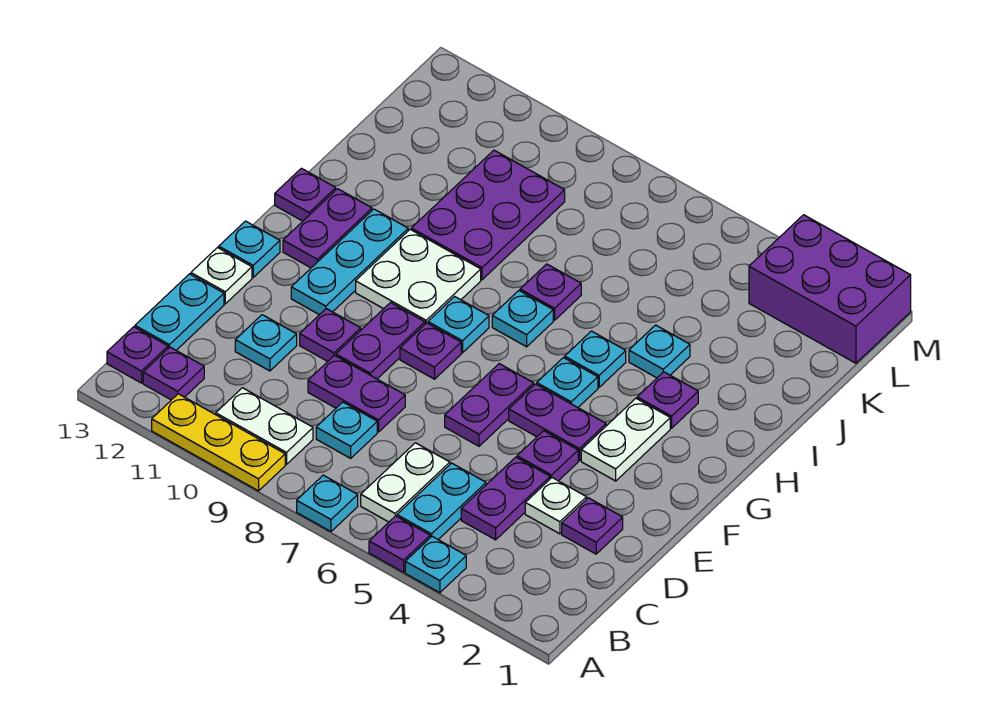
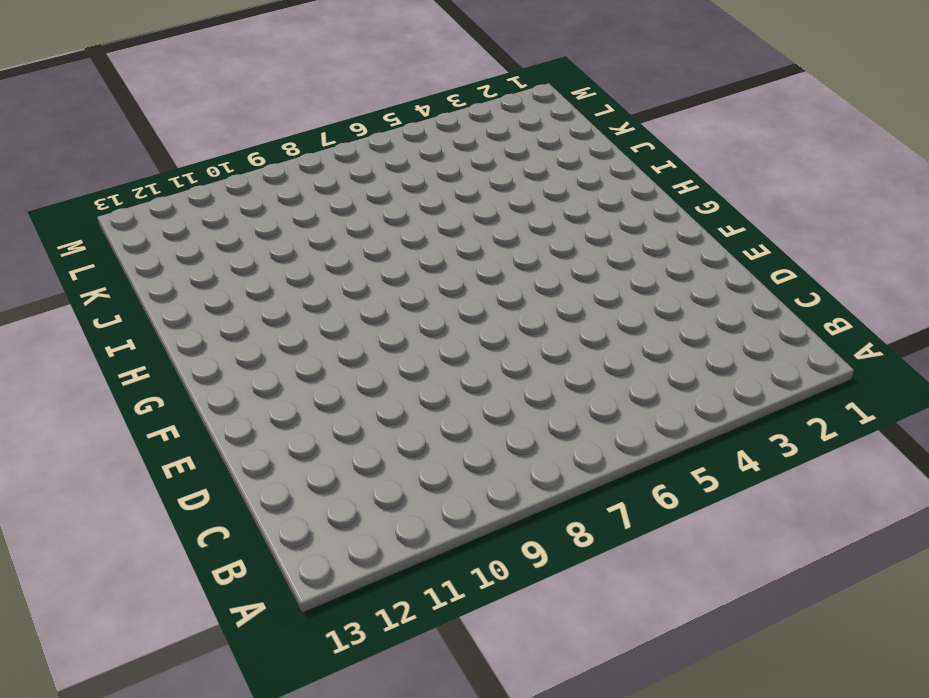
none -> cyan 1x1 plate [405,537,466,593]
none -> purple 1x1 plate [369,516,430,572]
none -> cyan 1x1 plate [297,475,358,531]
none -> yellow 1x3 plate [152,394,285,491]

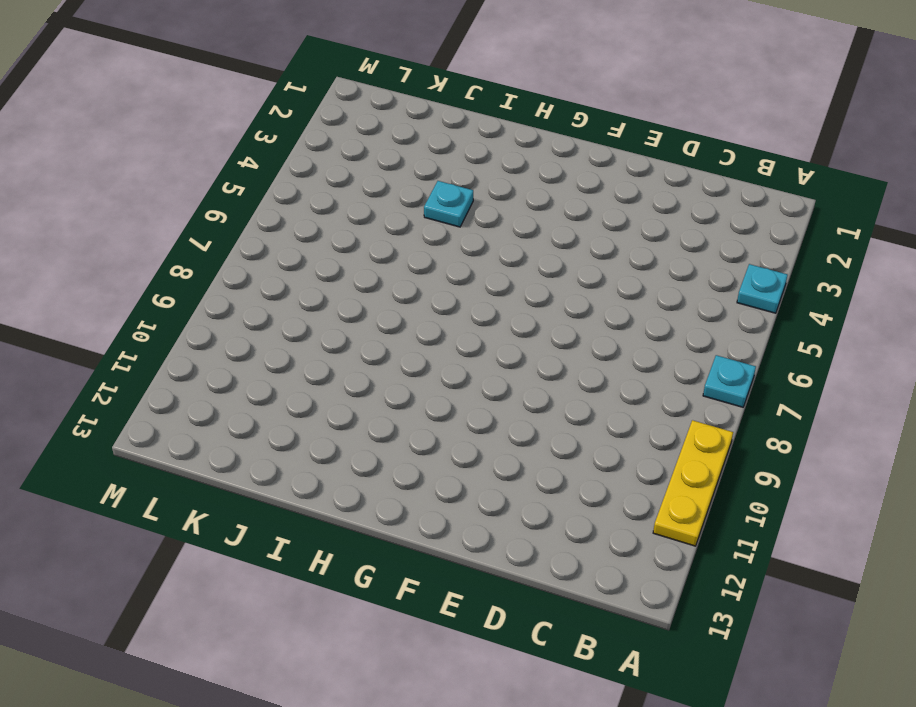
none -> purple 1x1 plate [369,516,430,572]
none -> cyan 1x2 plate [397,463,486,540]
none -> white 1x2 plate [361,443,450,522]
none -> white 1x2 plate [216,388,313,464]

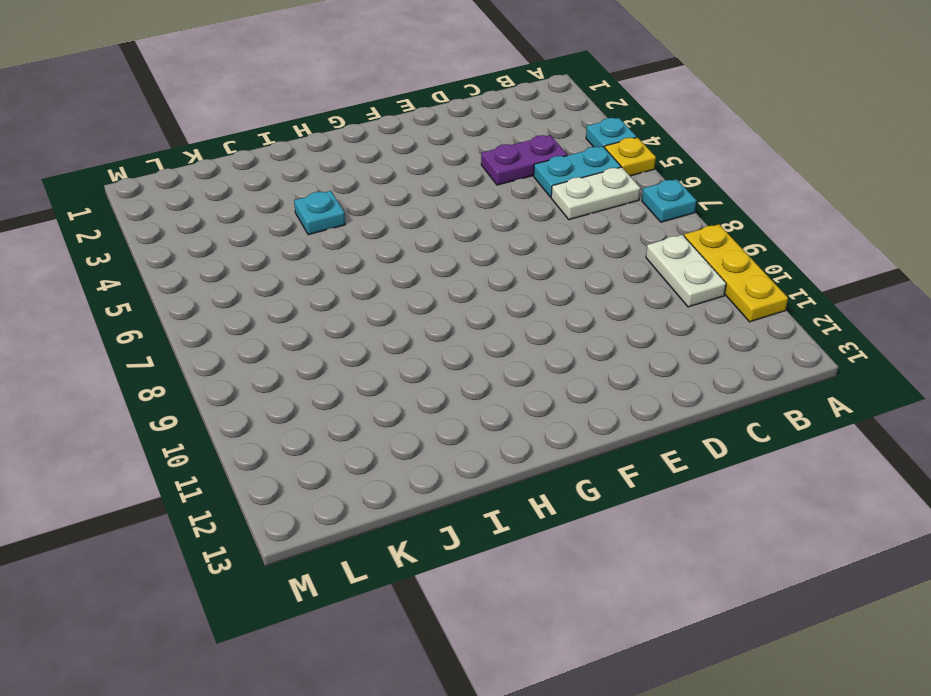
yellow 1x1 plate [605,137,656,176] -> purple 1x1 plate [369,516,430,572]
none -> purple 1x1 plate [143,347,204,400]
none -> purple 1x1 plate [107,327,168,383]
none -> cyan 1x1 plate [316,402,377,458]
none -> cyan 1x2 plate [135,274,224,350]

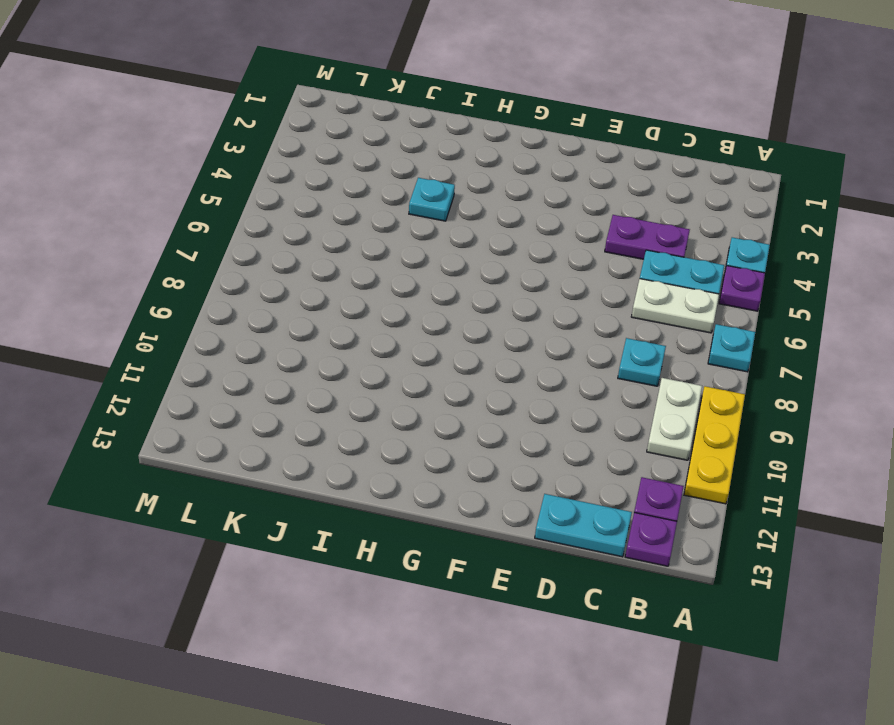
none -> purple 1x1 plate [562,498,623,554]
none -> white 1x1 plate [525,478,587,534]
none -> purple 1x2 plate [308,355,405,432]
none -> cyan 1x1 plate [235,315,297,371]

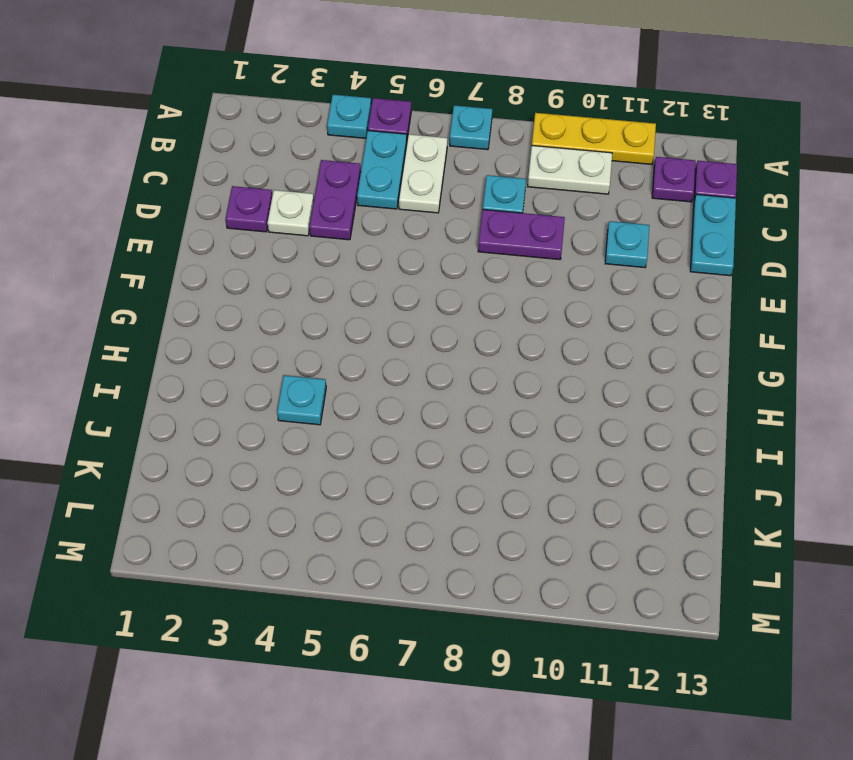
none -> purple 1x1 plate [517,431,578,481]
none -> purple 1x2 plate [445,364,534,446]
none -> purple 1x2 plate [336,303,425,379]
none -> purple 1x1 plate [300,309,361,361]

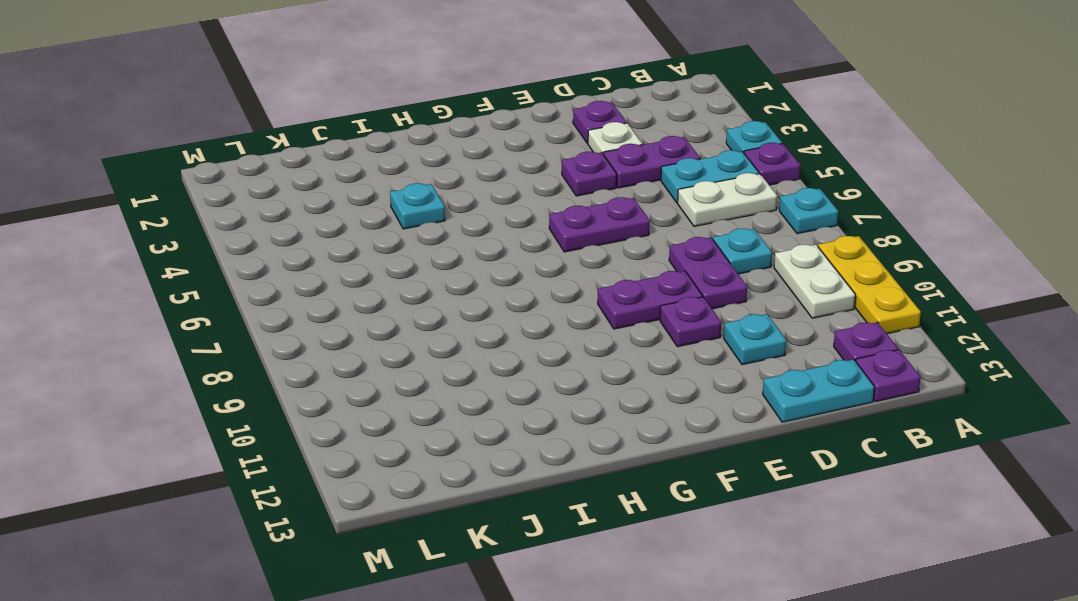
none -> white 1x1 plate [191,248,252,304]
none -> white 1x2 plate [581,398,670,481]
none -> purple 1x2 plate [509,384,606,461]
none -> purple 1x1 plate [400,323,461,379]

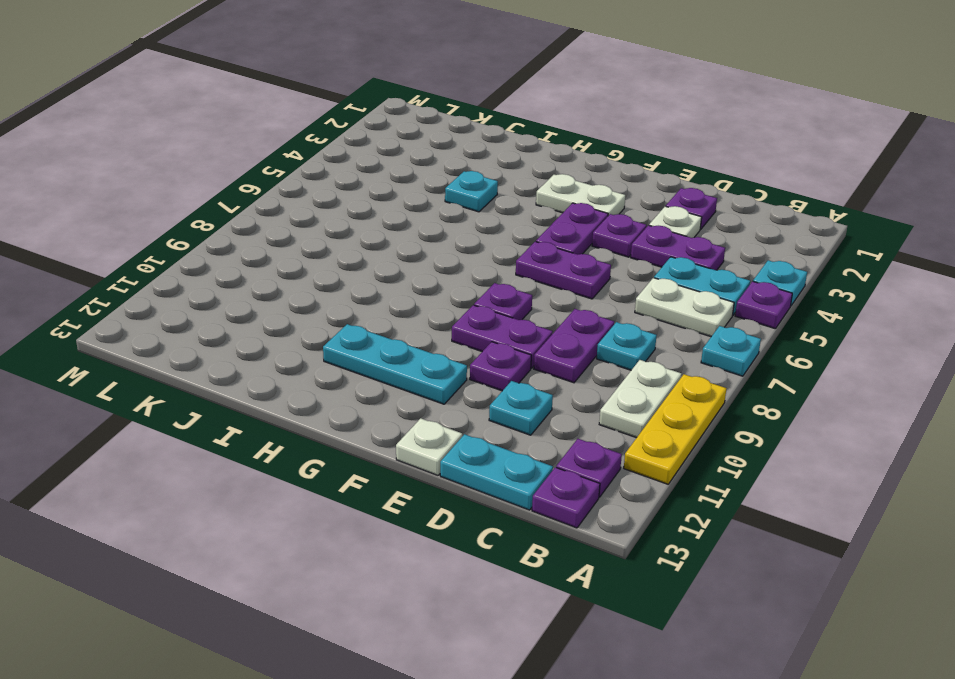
none -> cyan 1x1 plate [219,221,280,277]
none -> cyan 1x1 plate [537,358,598,407]
none -> cyan 1x1 plate [428,296,489,353]
none -> white 2x2 plate [356,229,481,324]

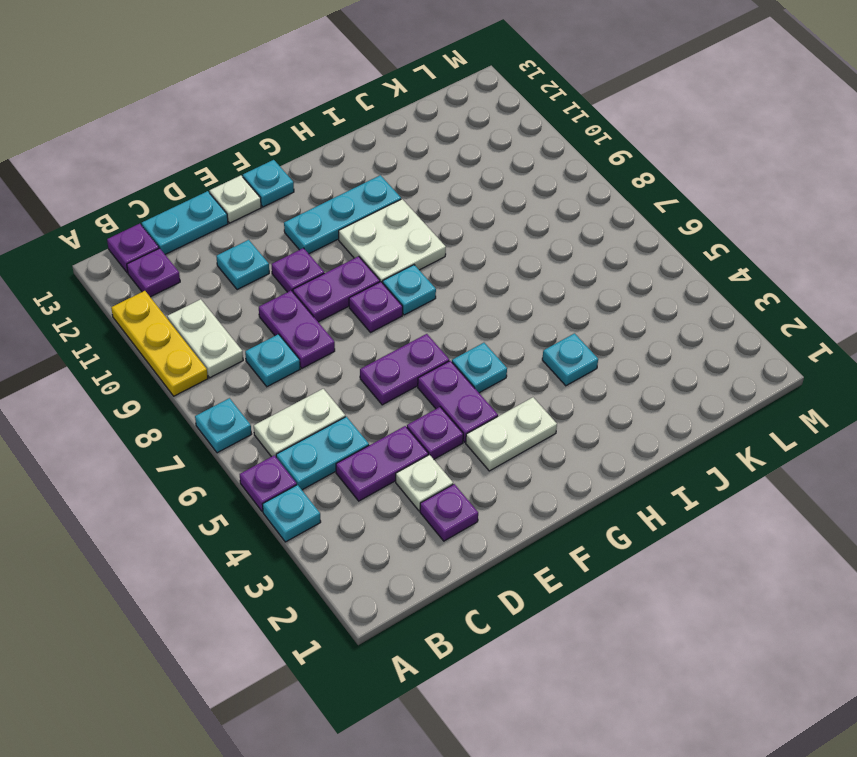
none -> purple 1x2 plate [283,189,372,268]
none -> purple 1x1 plate [637,372,698,428]
none -> cyan 1x1 plate [565,331,626,387]
none -> cyan 1x1 plate [492,291,553,347]

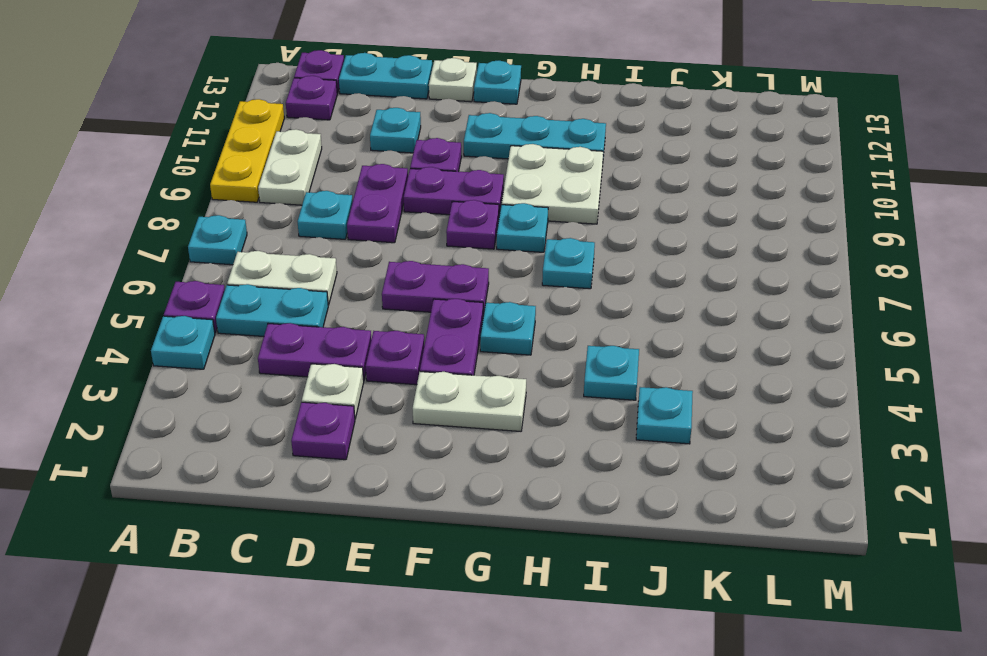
cyan 1x1 plate [636,387,693,444] -> cyan 1x1 plate moved to [565,331,626,387]
none -> purple 1x2 plate [283,189,372,268]
none -> purple 1x1 plate [637,372,698,428]
none -> purple 1x1 plate [275,168,336,221]
none -> purple 1x1 plate [520,264,581,320]

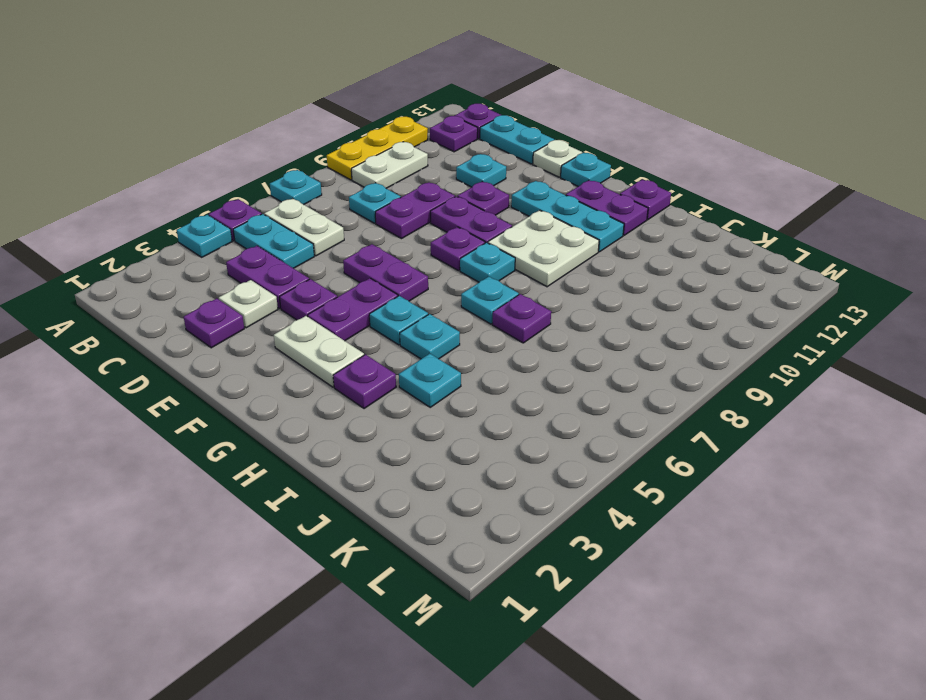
none -> purple 2x3 plate [411,150,565,280]
none -> purple 2x3 brick [749,215,911,363]

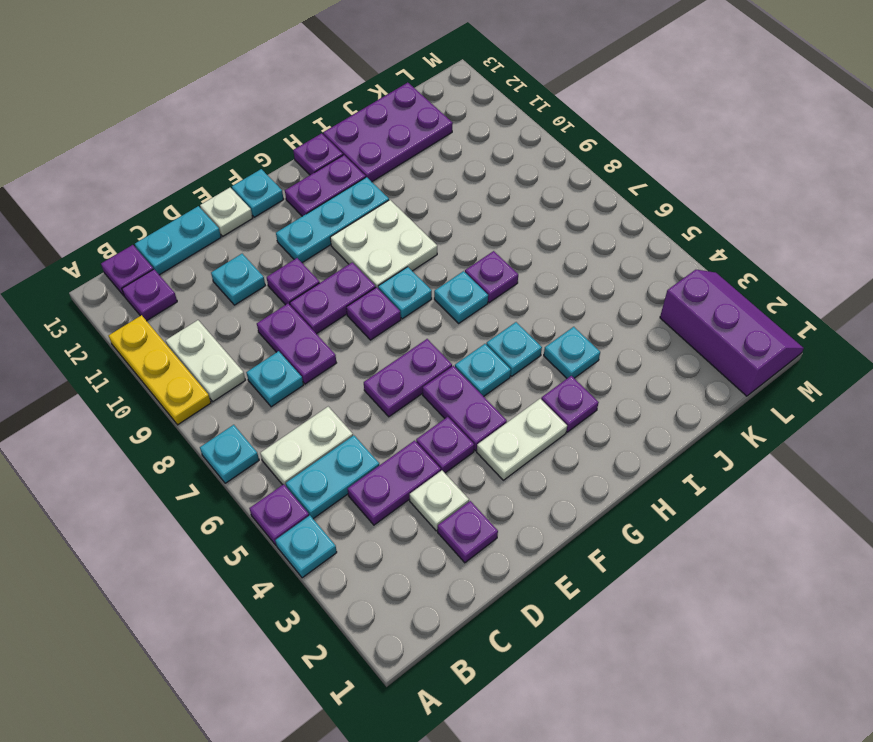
purple 2x3 plate [323,83,453,182] -> purple 2x3 plate moved to [411,150,565,280]
purple 2x3 slope [660,270,804,396] -> purple 2x3 brick [749,215,911,363]

